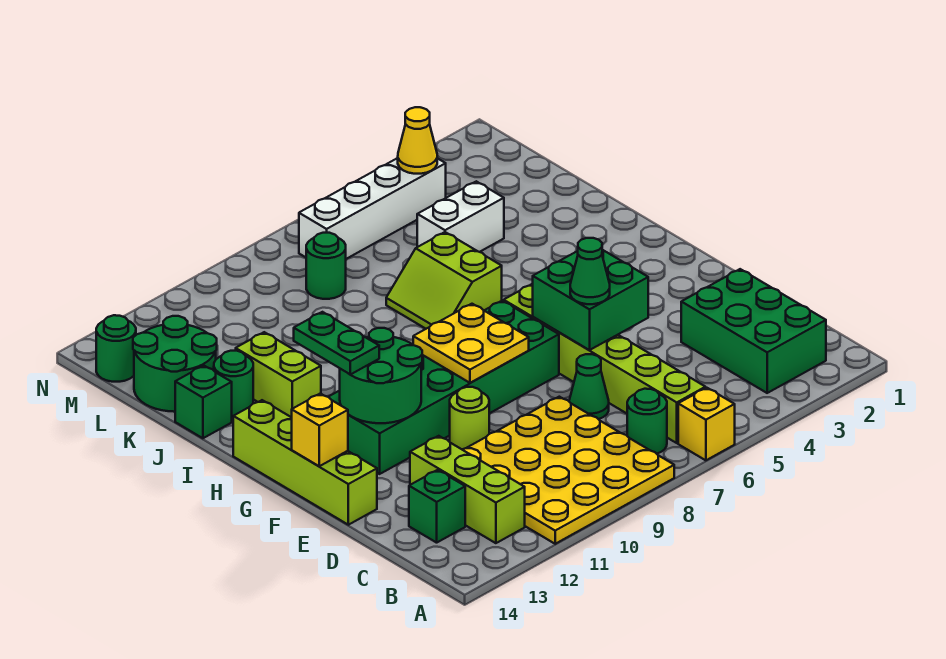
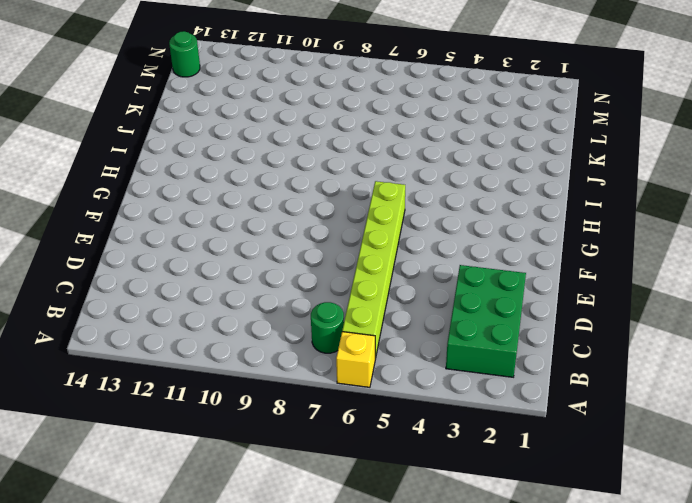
none -> yellow 4x4 plate [462,397,674,544]
none -> lime 1x3 brick [410,436,525,543]
none -> green 1x1 brick [409,470,465,543]

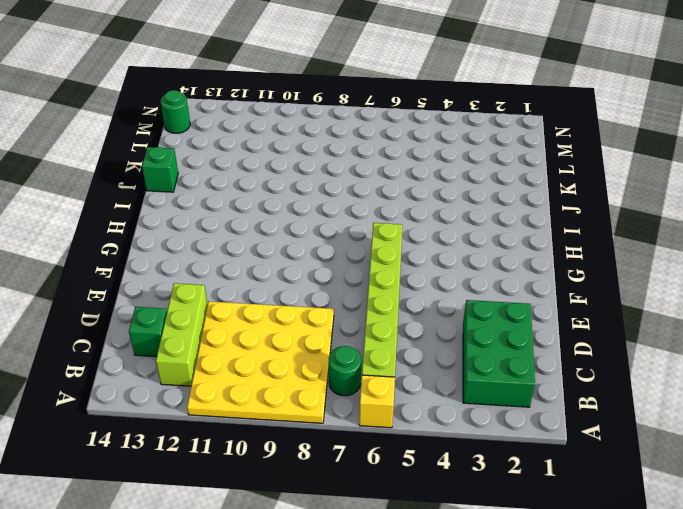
none -> green 1x1 cone [569,354,609,419]
none -> lime 1x1 round brick [450,387,489,449]
none -> lime 1x4 brick [233,400,377,525]

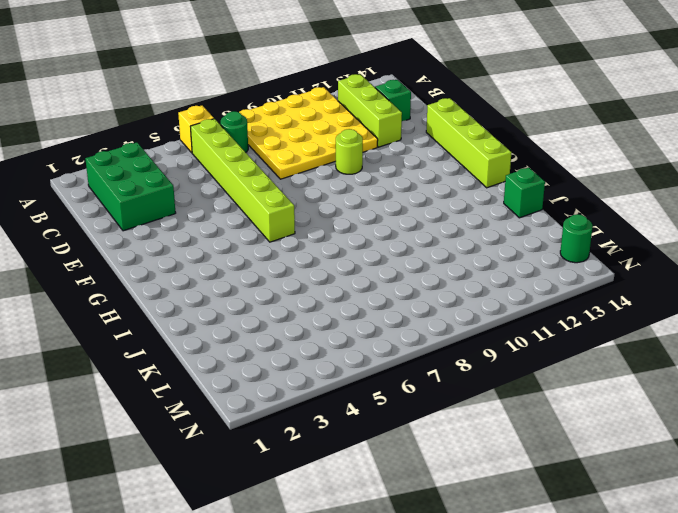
none -> green 1x1 cone [569,354,609,419]
none -> green 2x6 brick [329,301,559,474]
none -> lime 2x2 slope [386,232,502,329]

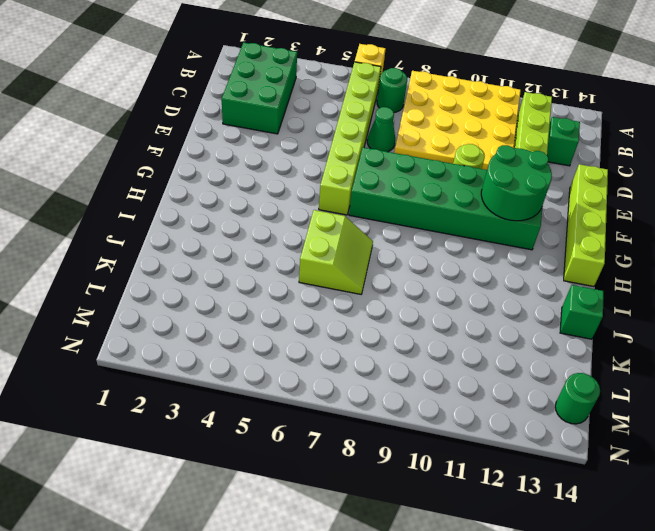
none -> lime 1x2 brick [236,332,321,417]
none -> green 1x1 round brick [214,351,253,417]
none -> white 1x2 brick [417,181,504,252]

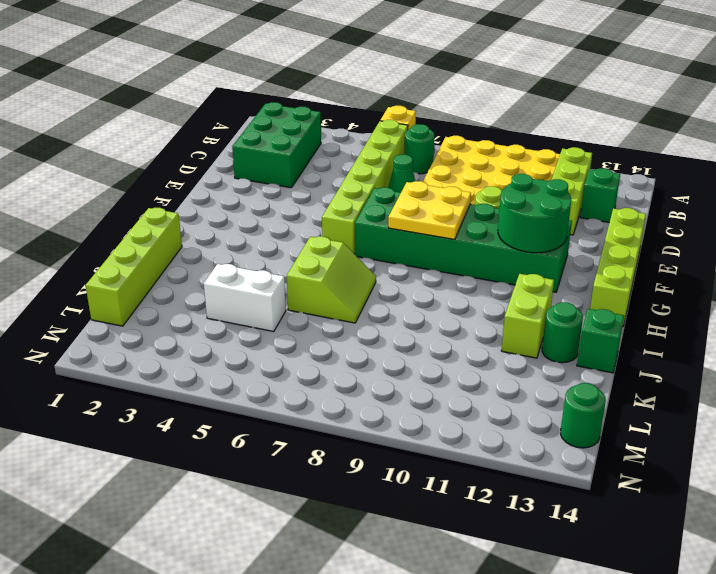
lime 1x4 brick [85,208,182,326] -> none
none -> green 2x2 round brick [133,316,217,412]
none -> green 1x1 round brick [306,233,346,299]
none -> white 1x4 brick [299,158,446,259]

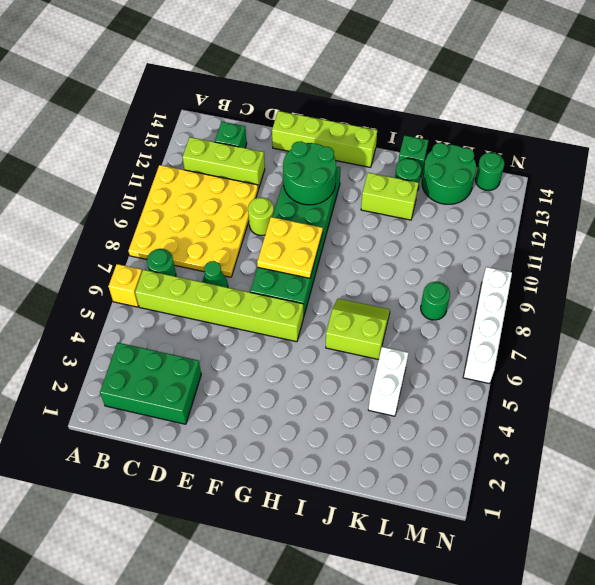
white 1x4 brick [463,267,512,384] -> white 1x4 brick moved to [299,158,446,259]
none -> green 2x2 brick [533,250,648,350]
none -> yellow 1x1 brick [292,394,348,466]
none -> yellow 1x1 cone [398,107,437,174]

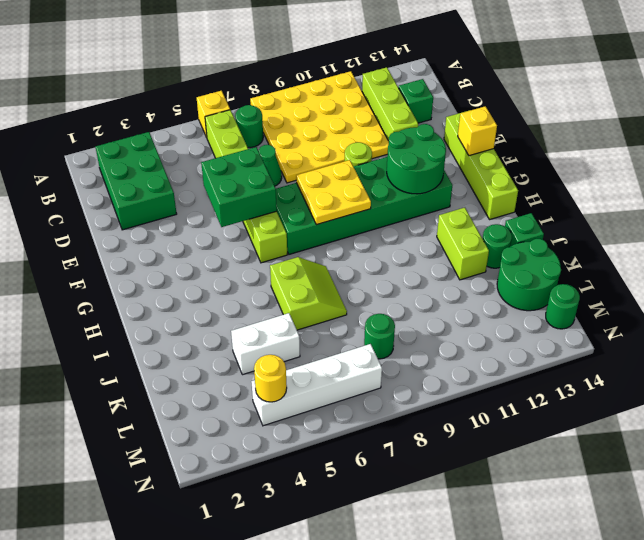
yellow 1x1 round brick [254,355,287,402] -> yellow 1x1 cone [398,107,437,174]
none -> green 1x1 cone [570,238,610,304]
none -> green 1x2 plate [294,312,379,374]

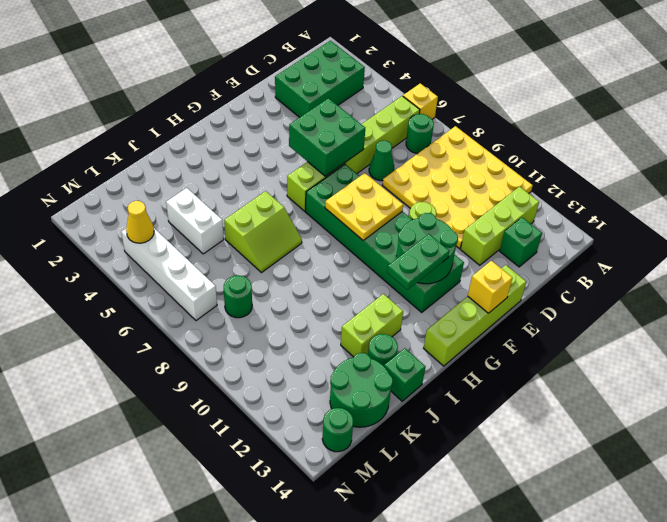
none -> green 1x1 cone [570,238,610,304]

